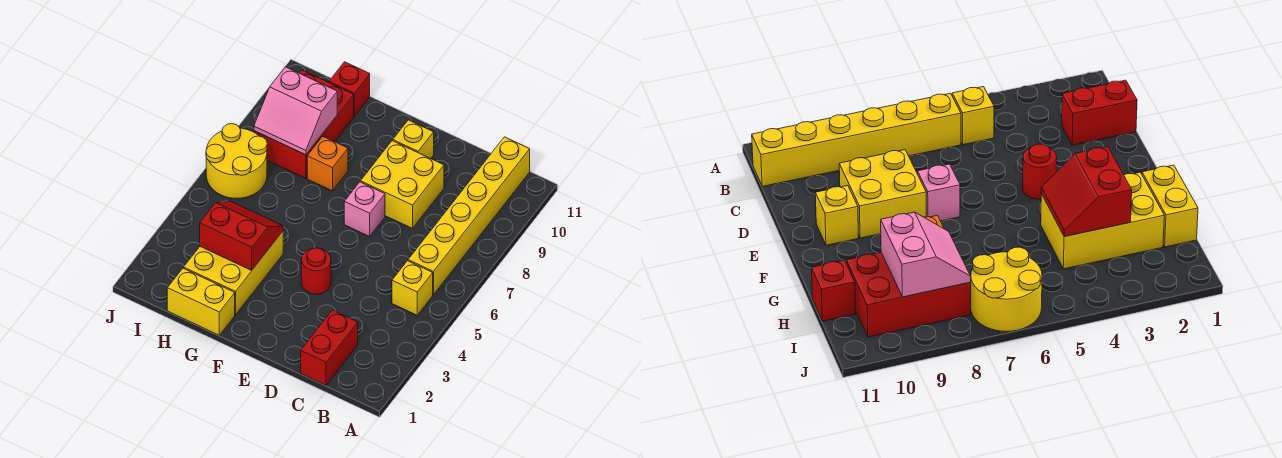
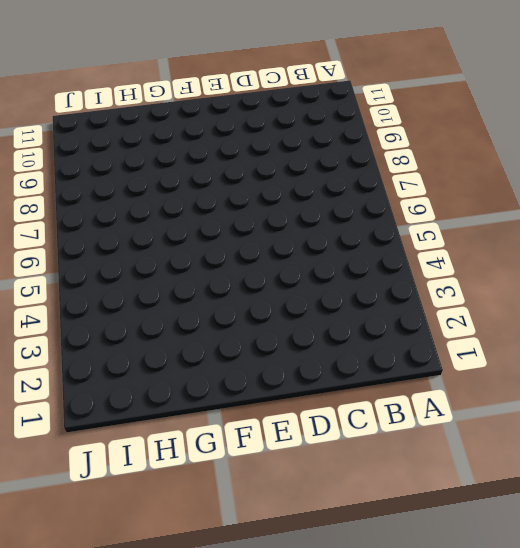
none -> yellow 1x1 brick [392,261,433,315]
none -> yellow 1x6 brick [408,137,530,295]
none -> red 1x2 brick [301,310,358,385]

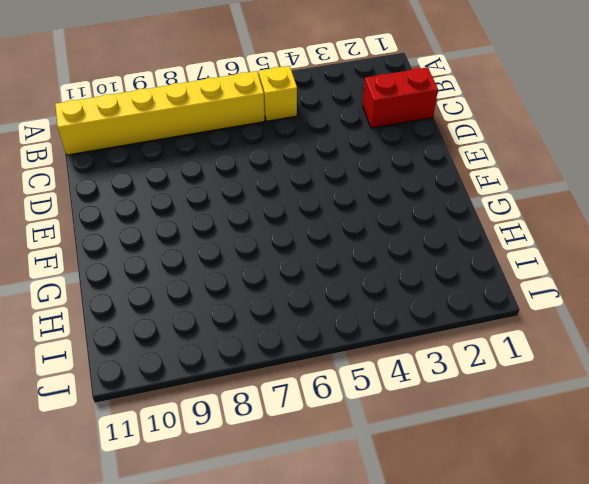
none -> yellow 2x2 brick [360,141,444,228]
none -> red 1x1 round brick [301,248,331,294]
none -> pink 1x1 brick [344,182,385,237]

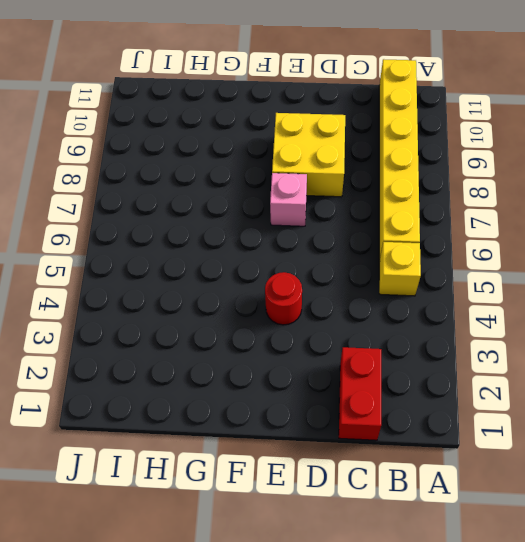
none -> yellow 1x1 brick [393,120,434,159]
none -> yellow 1x2 brick [167,268,235,335]
none -> yellow 2x3 brick [184,231,283,315]

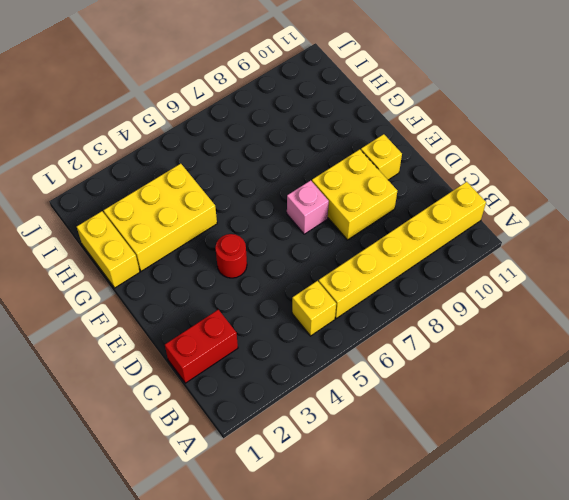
none -> orange 1x1 brick [307,136,348,191]
none -> red 2x3 brick [254,70,354,178]
none -> red 1x1 brick [329,62,370,116]

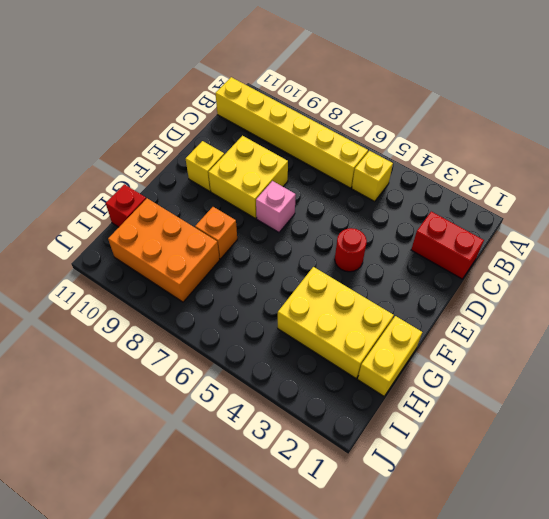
orange 2x3 brick [108,198,220,302] -> red 2x3 brick [254,70,354,178]
none -> yellow 2x2 round brick [206,124,267,198]
none -> red 2x2 slope [200,202,283,270]
none -> pink 2x2 slope [254,67,337,155]

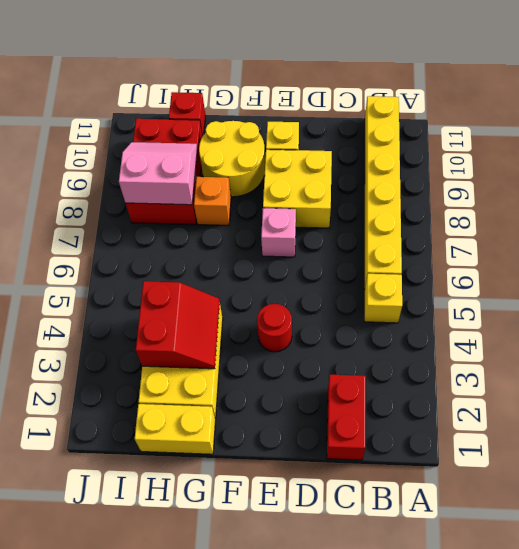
yellow 2x2 round brick [199,121,265,197] -> yellow 2x2 round brick moved to [206,124,267,198]
red 2x2 slope [136,281,220,369] -> red 2x2 slope turned to [200,202,283,270]
pink 2x2 slope [119,142,197,205] -> pink 2x2 slope turned to [254,67,337,155]

